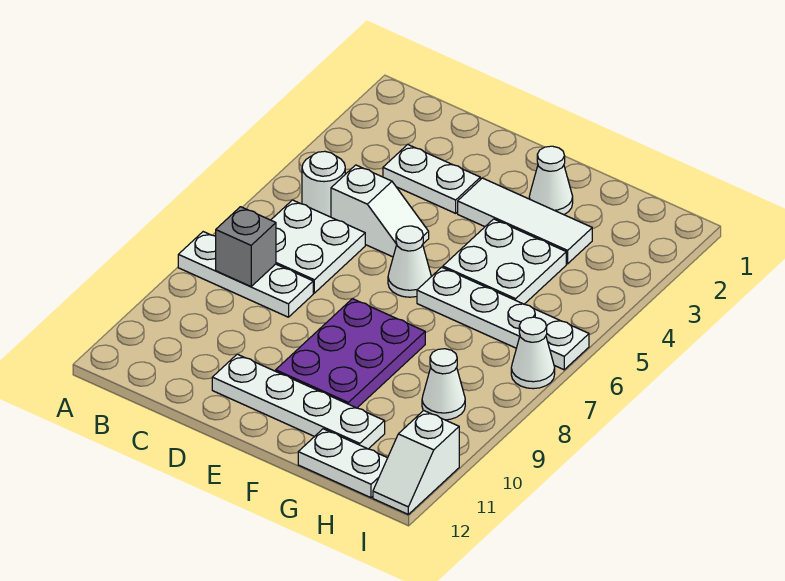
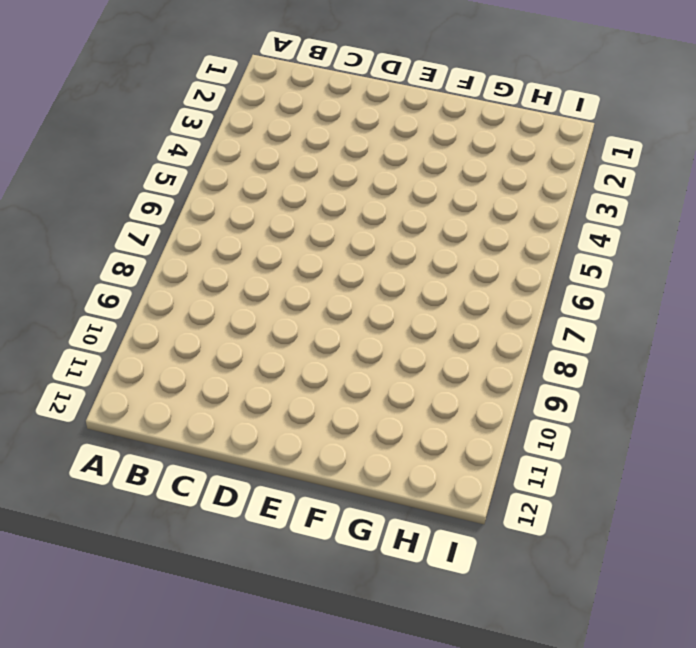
none -> white 1x3 plate [178,232,313,317]
none -> white 1x1 round brick [302,151,345,217]
none -> white 2x2 plate [271,200,365,293]

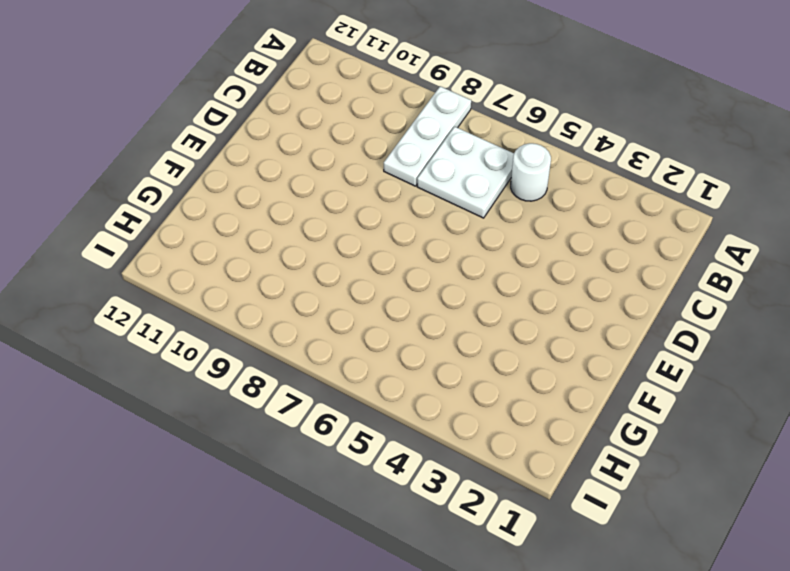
none -> white 1x2 plate [383,145,480,213]
none -> white 1x2 slope [331,165,429,257]
none -> white 1x4 plate [212,354,385,449]

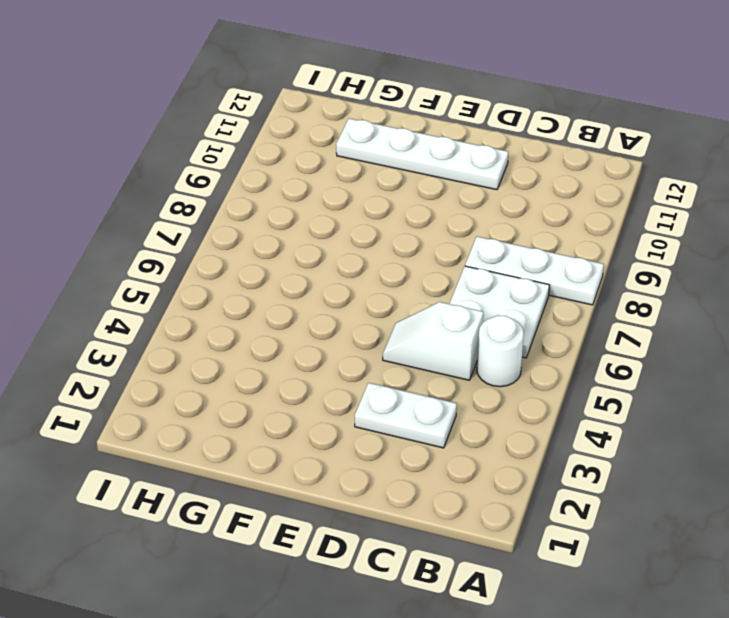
none -> white 1x3 tile [458,178,592,264]
none -> white 1x1 cone [388,226,431,297]
none -> purple 2x3 plate [276,299,425,408]

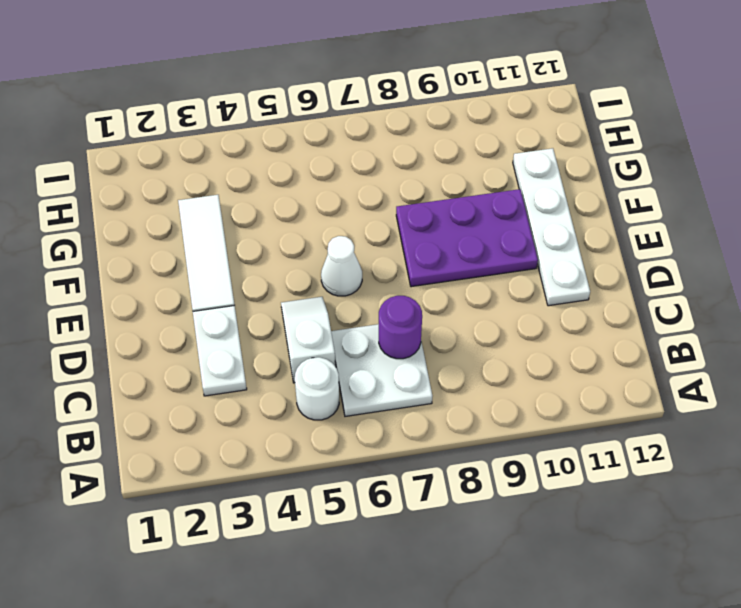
purple 1x1 round brick [379,296,422,359] -> none
none -> white 1x3 plate [178,232,313,317]
none -> white 1x1 cone [529,146,573,215]
none -> white 2x2 plate [443,219,566,304]

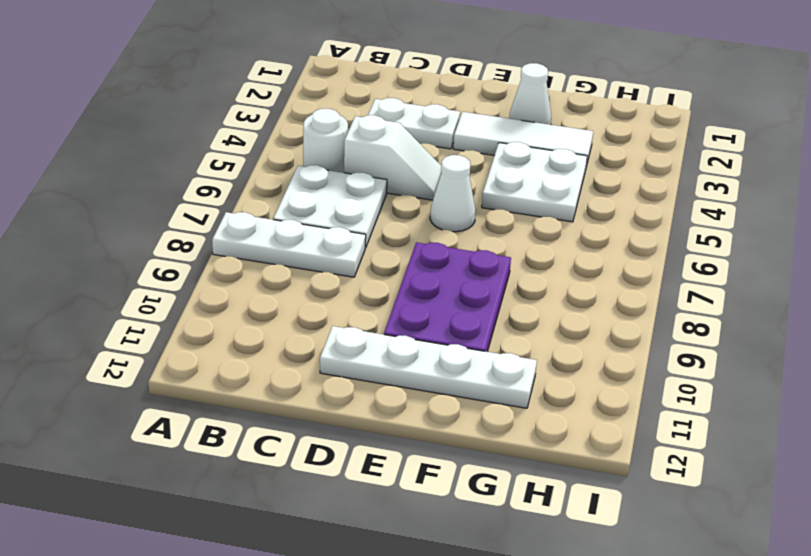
none -> white 1x4 plate [417,267,589,370]
none -> white 1x2 plate [298,429,387,498]
none -> white 1x1 cone [422,349,465,420]

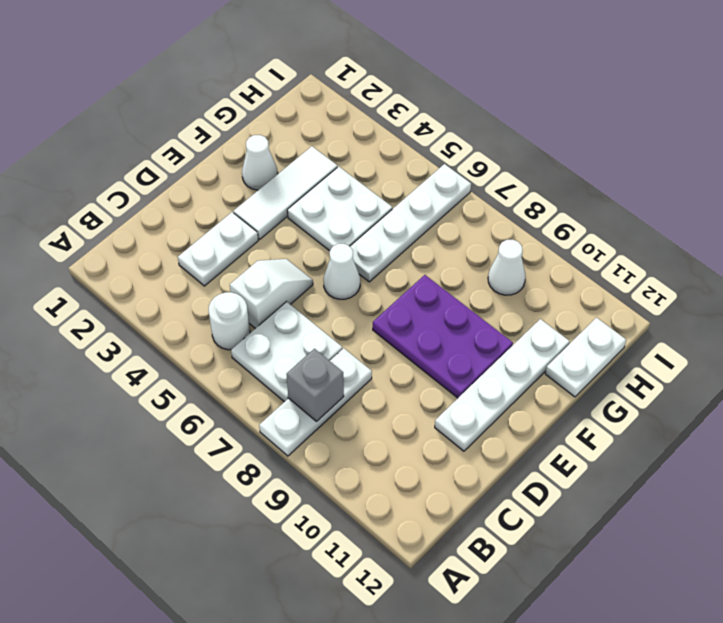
none -> white 1x1 cone [511,317,555,389]
none -> white 1x2 slope [373,411,459,514]

